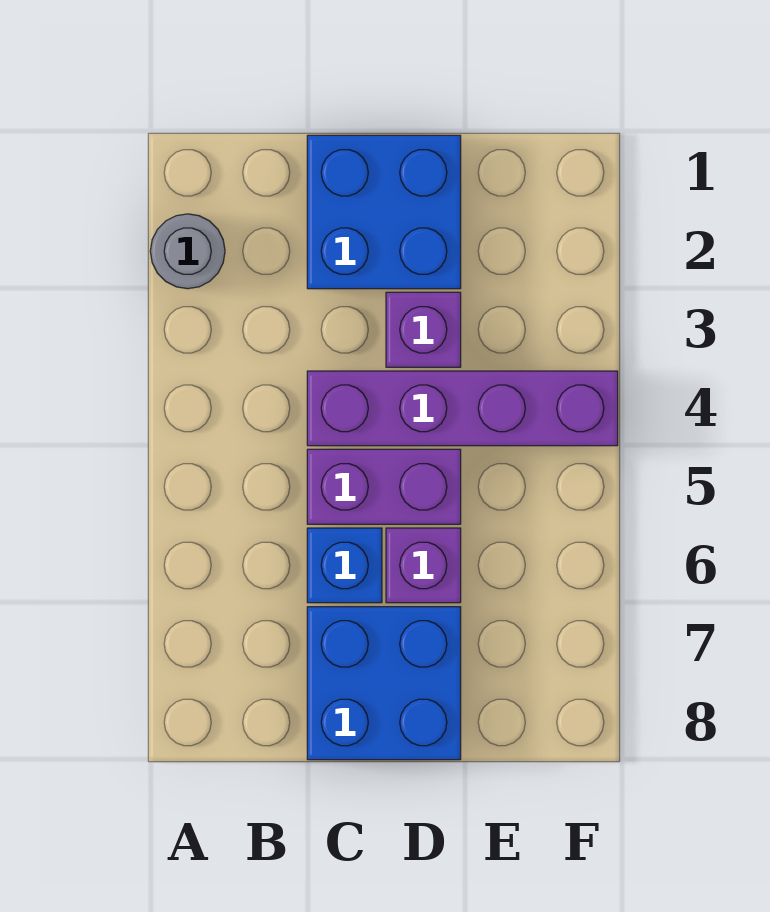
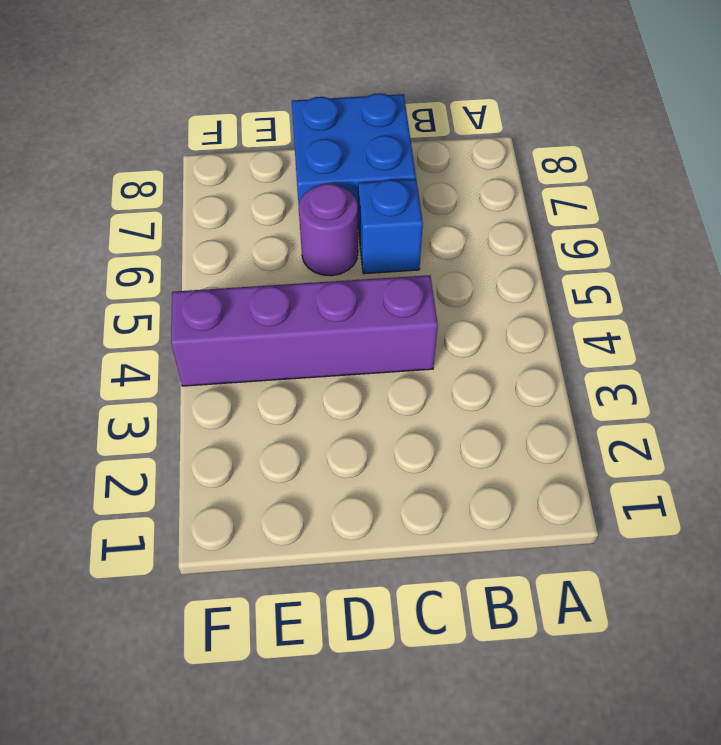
purple 1x1 round brick [299,183,358,276] -> purple 1x1 brick [386,528,461,603]
none -> grey 1x1 round brick [150,214,225,289]
none -> blue 2x2 brick [307,135,461,289]

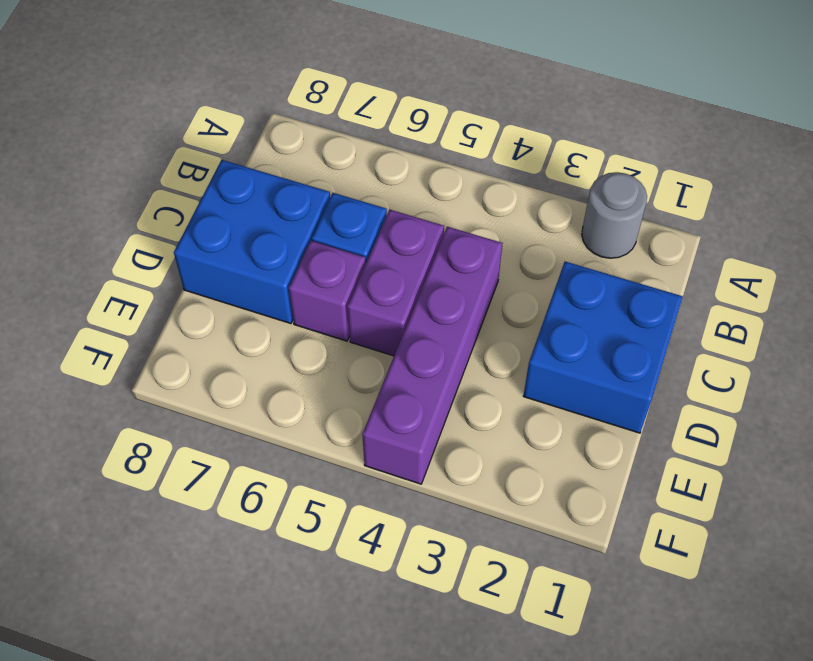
none -> purple 1x1 brick [386,292,461,367]

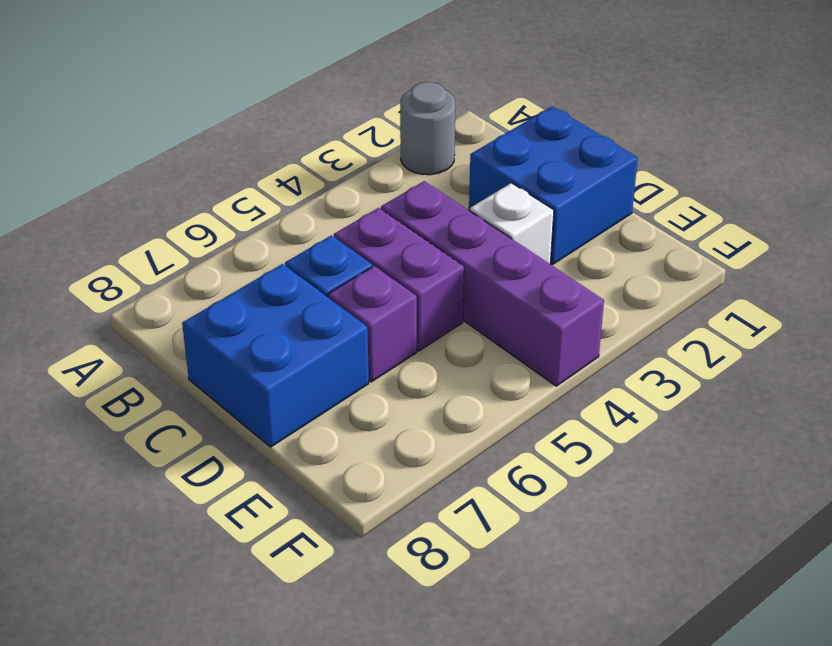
white 1x1 brick [469,183,554,264] -> purple 1x1 brick [386,292,461,367]

